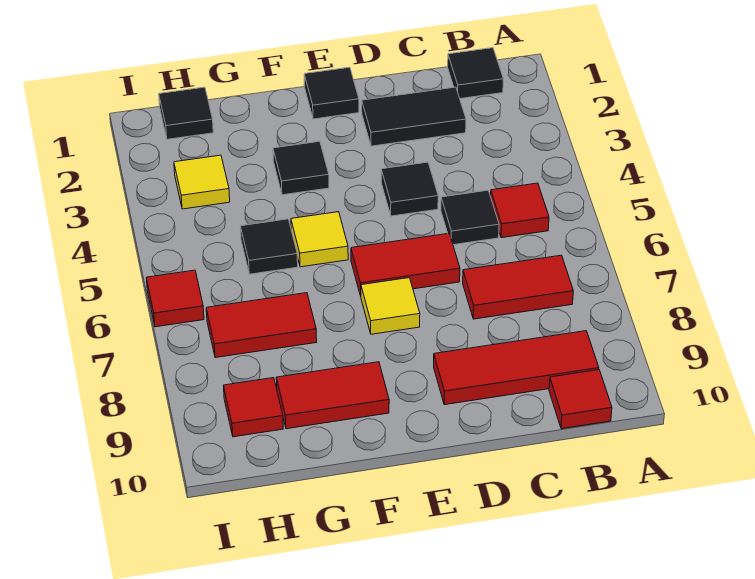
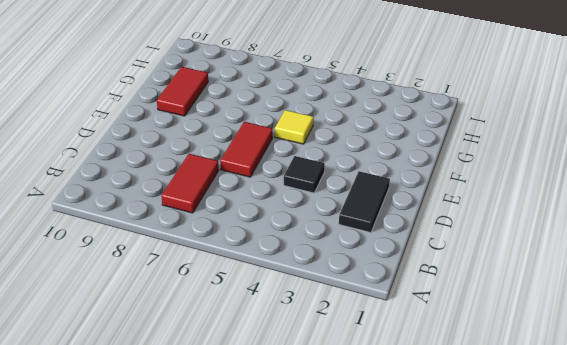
none -> black 1x1 tile [448,48,503,99]
none -> red 1x1 tile [491,183,549,238]
none -> red 1x3 tile [434,331,599,405]

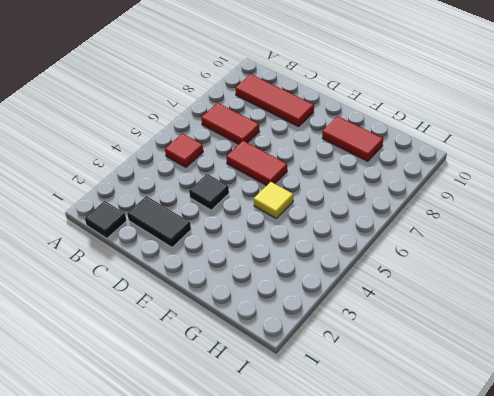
none -> red 1x1 tile [549,370,612,429]
none -> black 1x1 tile [441,190,499,245]
none -> black 1x1 tile [304,67,359,119]

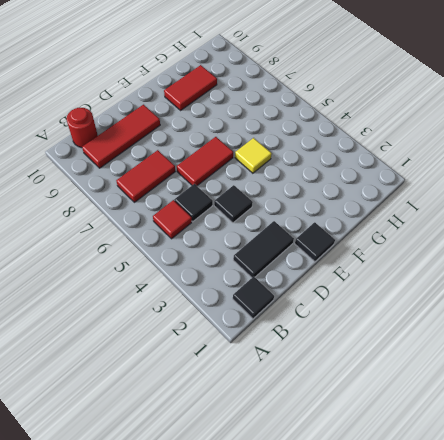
red 1x1 round brick [67,108,98,148] -> red 1x1 tile [549,370,612,429]
none -> yellow 1x1 tile [361,278,420,334]
none -> black 1x1 tile [273,141,329,195]
none -> black 1x1 tile [240,219,298,274]

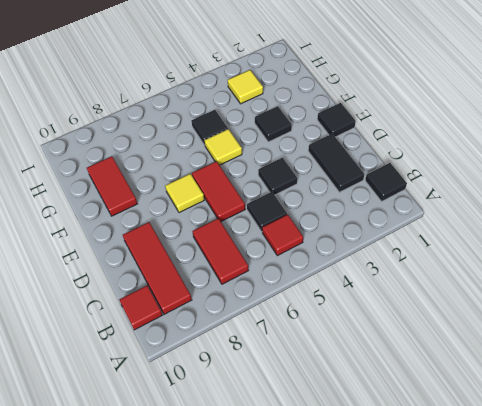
none -> red 1x2 tile [206,293,317,358]
none -> black 1x1 tile [159,87,213,139]
none -> red 1x1 tile [224,378,283,437]

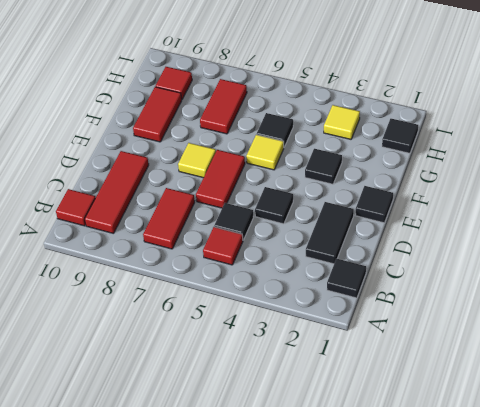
none -> red 1x1 tile [146,270,204,327]

